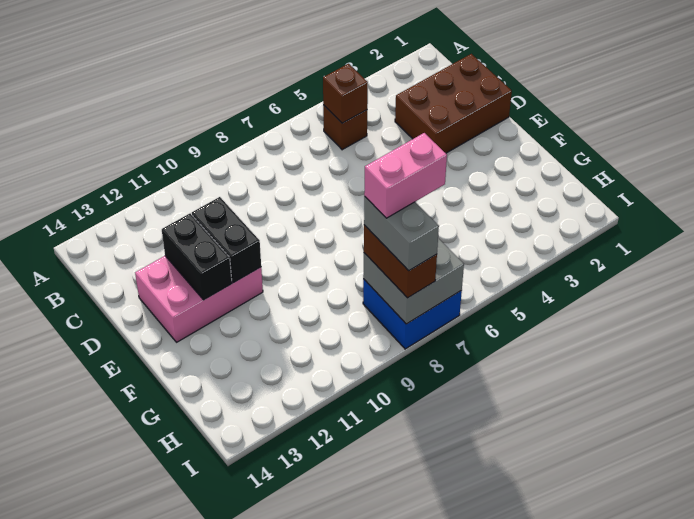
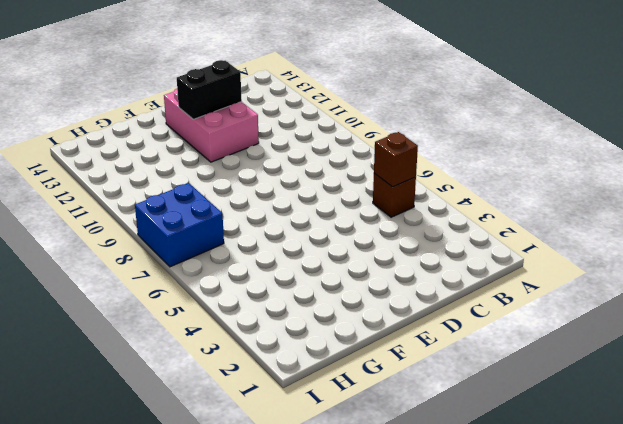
none -> brown 2x3 brick [395,54,512,153]
none -> black 1x2 brick [192,197,261,283]

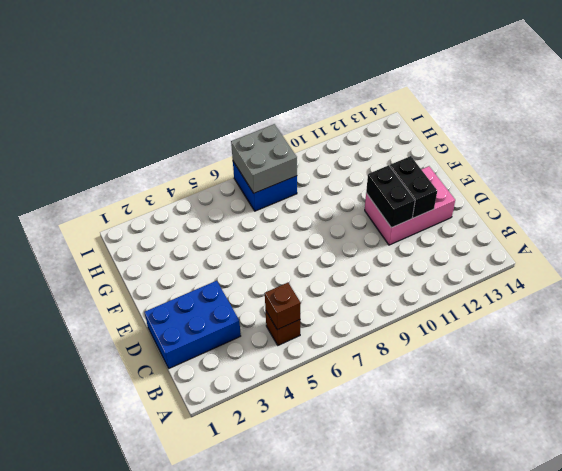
blue 2x3 brick [144,281,241,368] -> brown 2x3 brick [395,54,512,153]
none -> brown 1x2 brick [364,225,437,298]
none -> grey 1x2 brick [364,197,439,271]

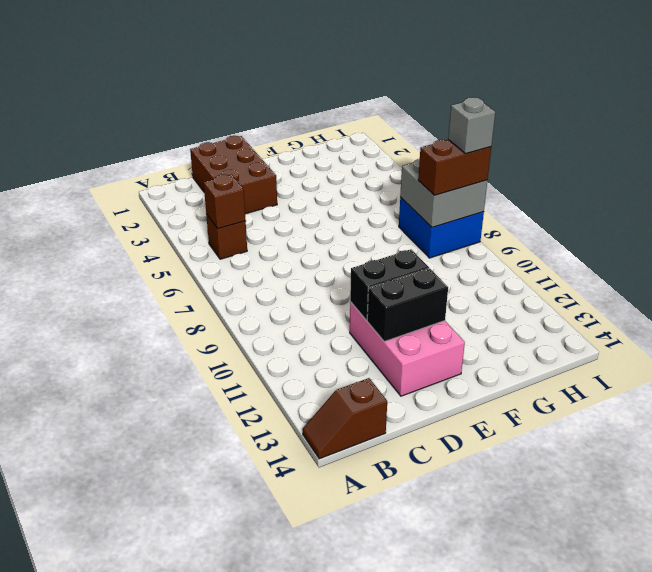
brown 1x2 slope [303,378,387,459] -> none
grey 1x1 brick [448,97,495,154] -> grey 1x2 brick [364,197,439,271]
none -> pink 1x2 brick [364,133,447,218]

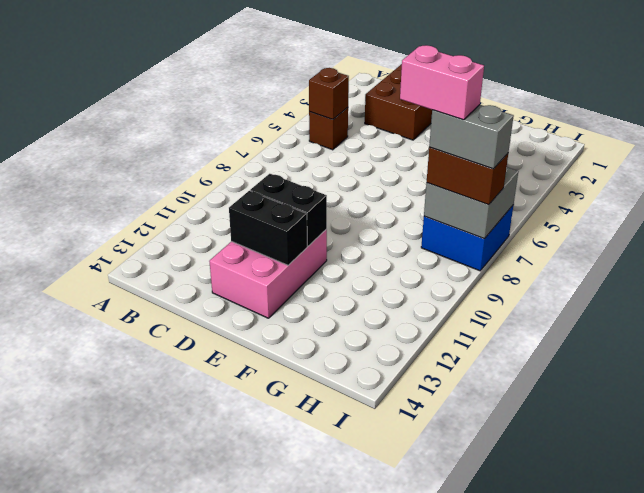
pink 1x2 brick [400,45,484,120] -> pink 1x2 brick turned to [364,133,447,218]

